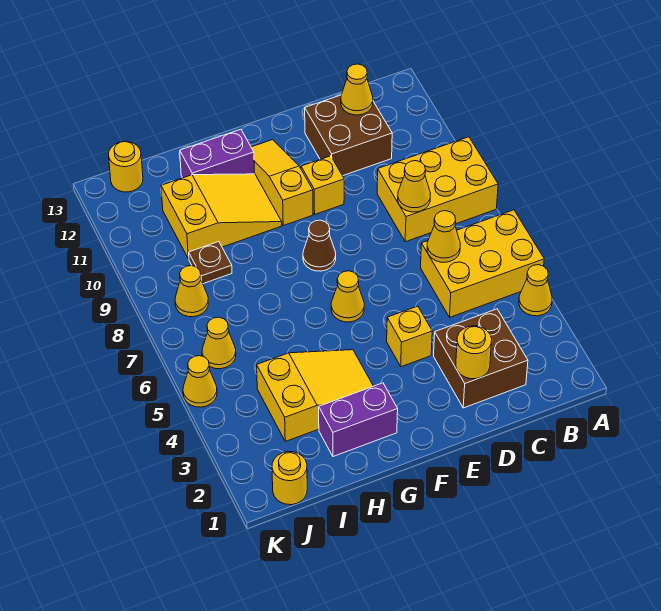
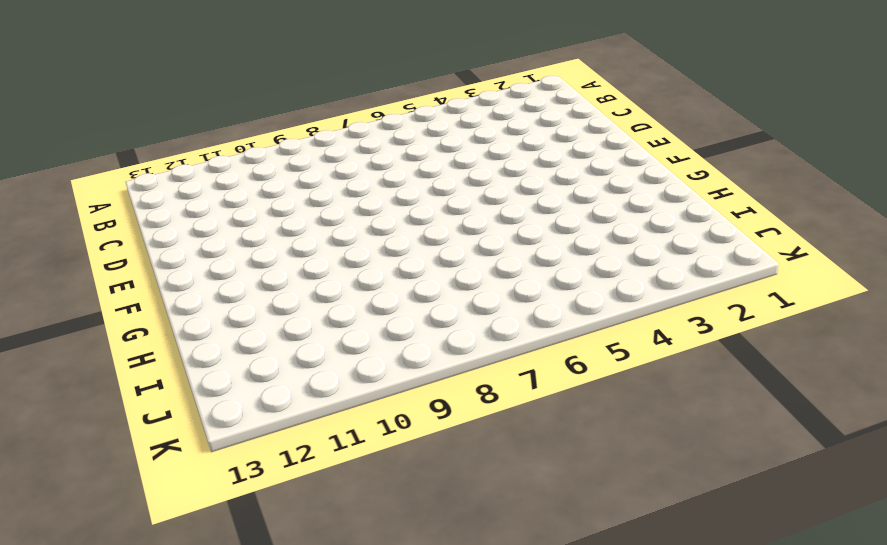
none -> yellow 1x1 cone [519,265,552,316]
none -> yellow 2x3 brick [421,210,544,317]
none -> yellow 2x3 brick [377,137,498,242]

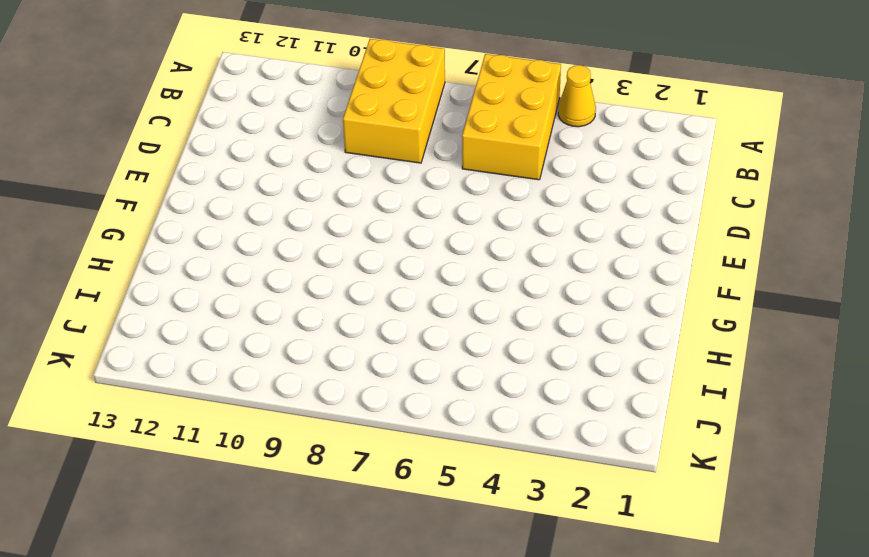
none -> brown 2x2 brick [434,309,528,408]
none -> brown 2x2 brick [305,95,392,176]
none -> yellow 1x1 brick [387,306,432,367]

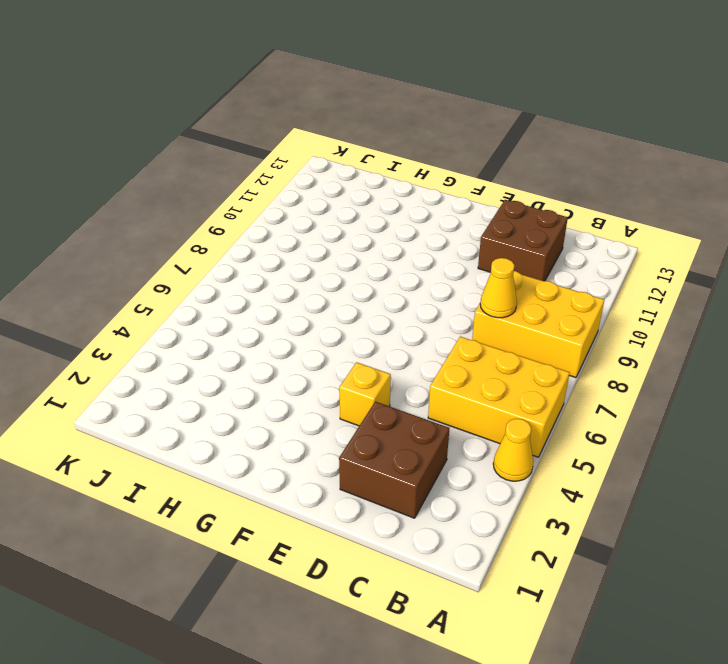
none -> yellow 1x1 brick [301,156,344,214]
none -> yellow 1x1 cone [331,271,364,322]
none -> brown 1x1 cone [303,220,336,271]

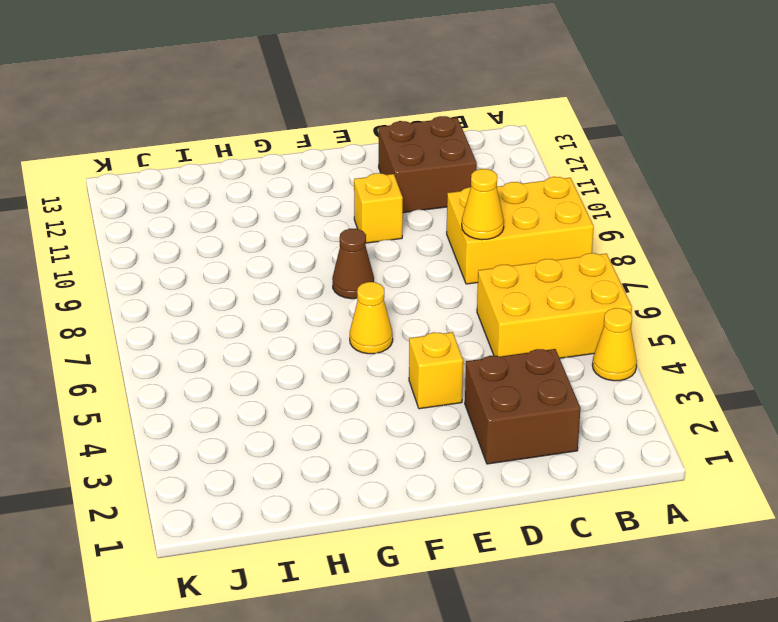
none -> yellow 1x3 slope [251,140,313,226]
none -> purple 1x2 brick [319,383,398,457]
none -> yellow 2x3 slope [257,350,373,441]

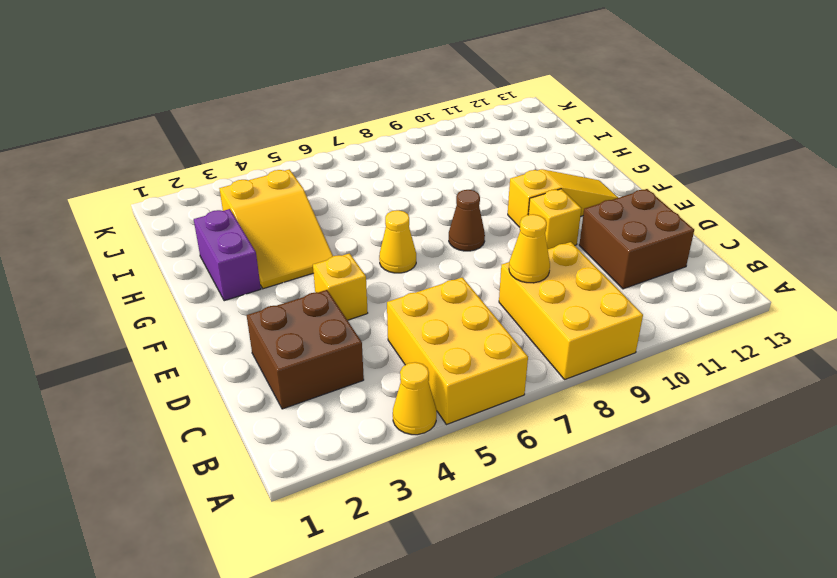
none -> yellow 2x3 slope [161,174,282,259]
none -> purple 1x2 brick [180,129,255,178]
none -> brown 1x1 plate [189,242,232,284]

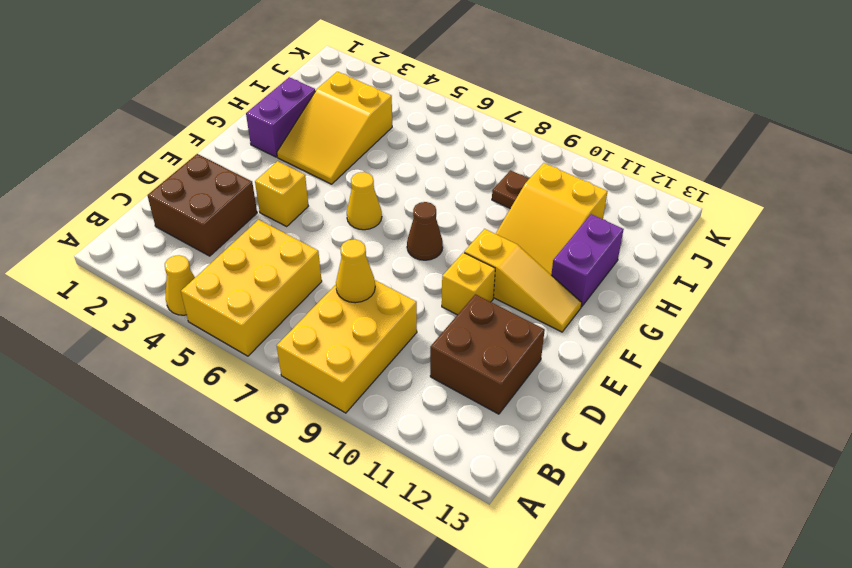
none -> yellow 1x1 round brick [272,452,307,505]
none -> yellow 1x1 cone [202,317,236,369]
none -> yellow 1x1 cone [175,266,208,317]

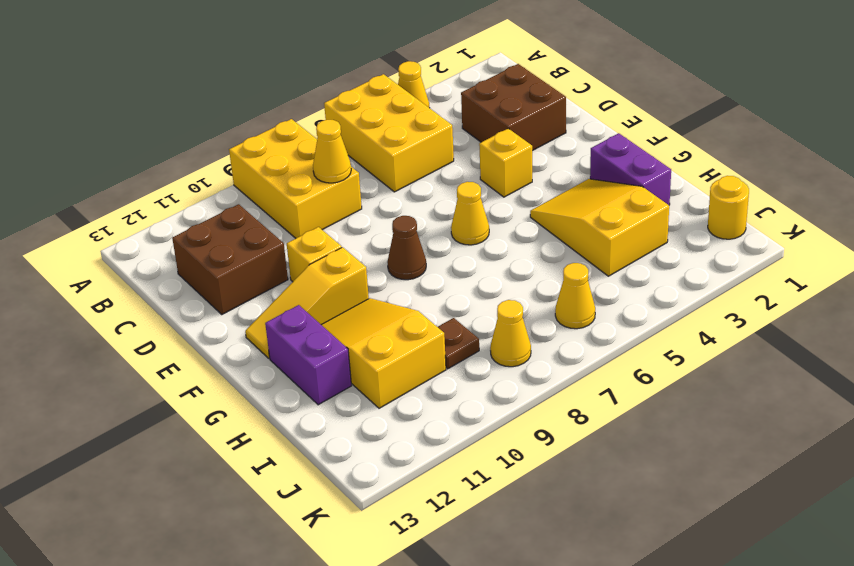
none -> yellow 1x1 round brick [109,142,143,192]
none -> yellow 1x1 cone [183,356,217,407]
none -> yellow 1x1 cone [427,211,460,262]

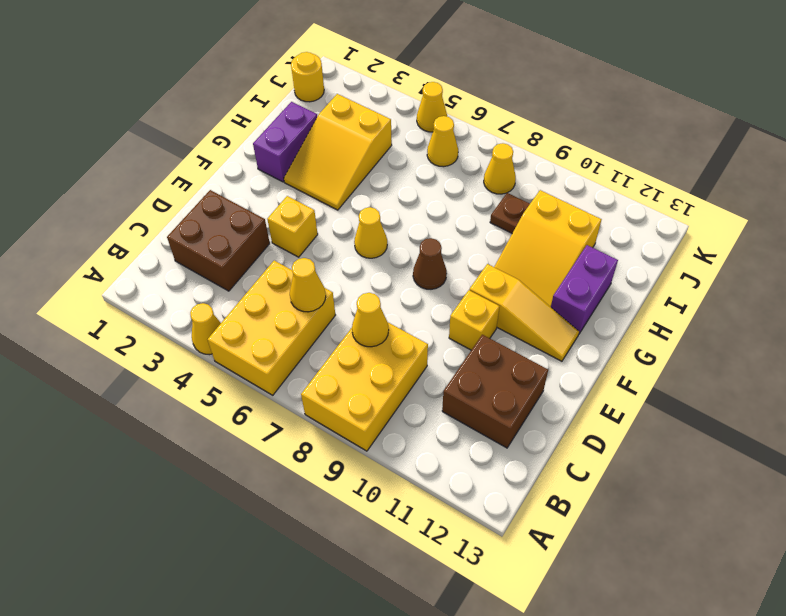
none -> yellow 1x1 round brick [109,142,143,192]
none -> yellow 1x1 cone [341,64,373,115]
none -> yellow 1x1 round brick [456,326,492,379]

